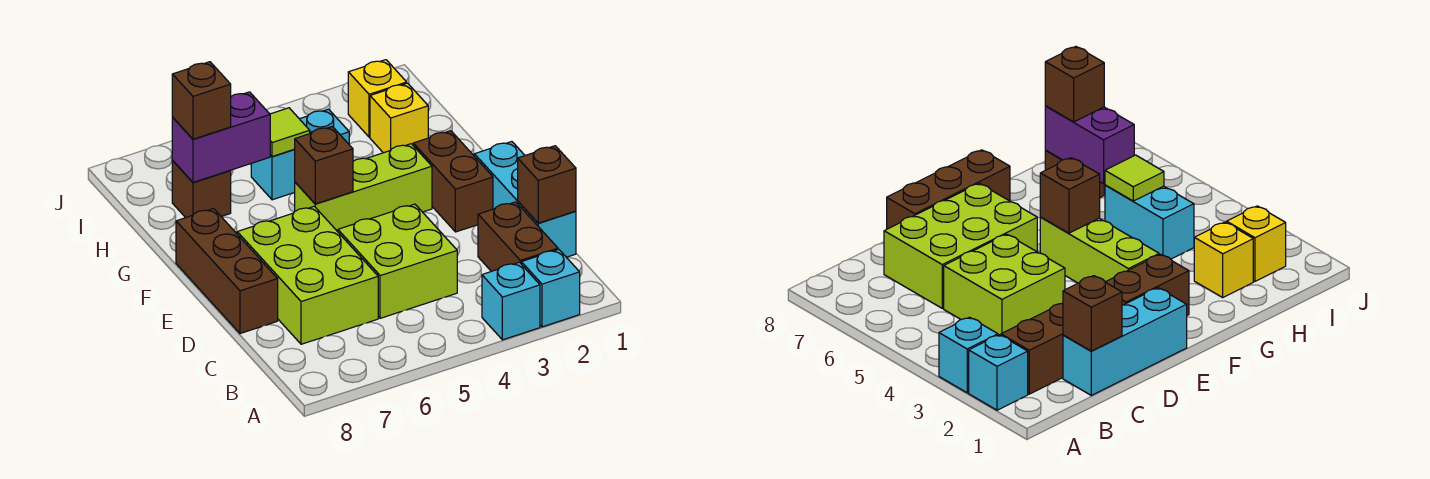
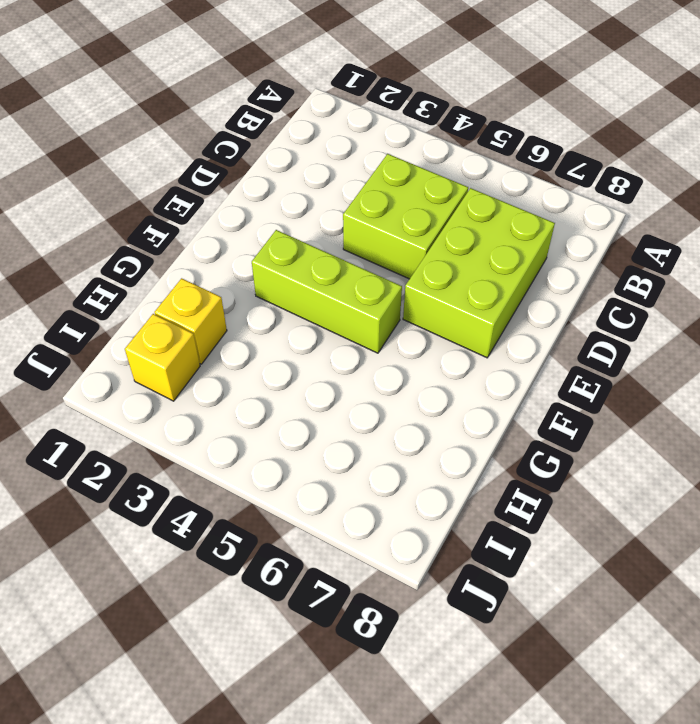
none -> cyan 1x1 brick [521,249,580,327]
none -> cyan 1x1 brick [482,262,540,340]
none -> brown 1x2 brick [478,202,558,271]

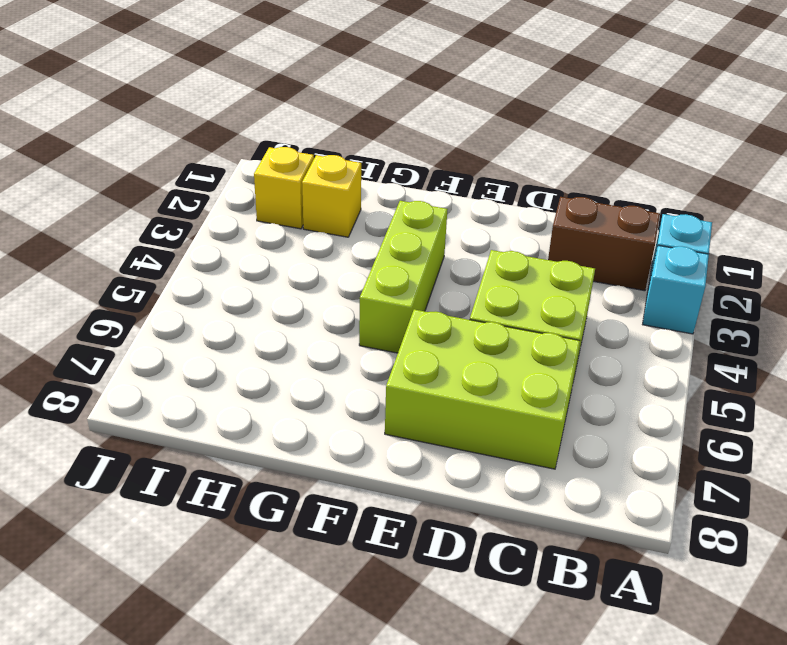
none -> cyan 1x3 brick [474,142,576,257]
none -> brown 1x3 brick [176,209,278,334]
none -> brown 1x2 brick [413,131,493,232]

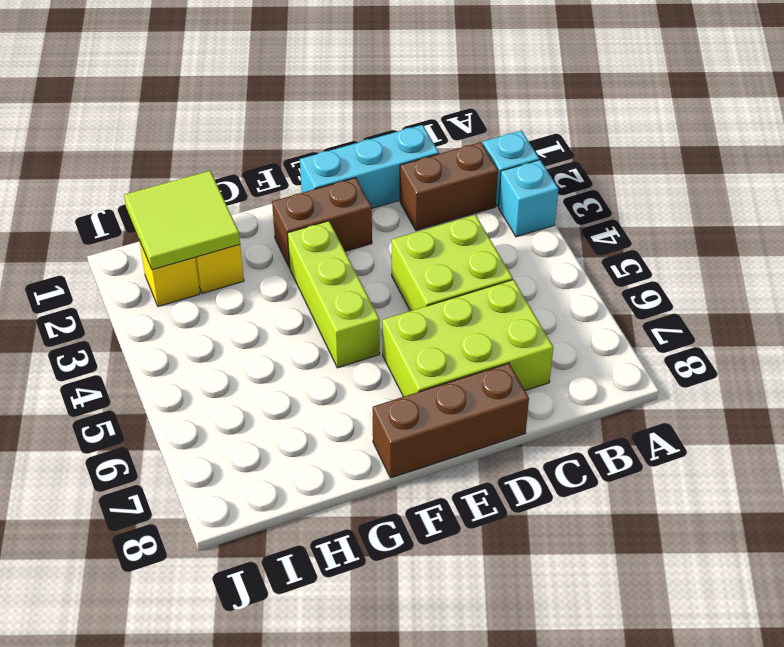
lime 2x2 tile [124,171,240,270] -> none
none -> cyan 1x2 brick [251,109,349,200]
none -> brown 1x1 brick [172,161,231,218]
none -> brown 1x1 brick [518,146,576,223]

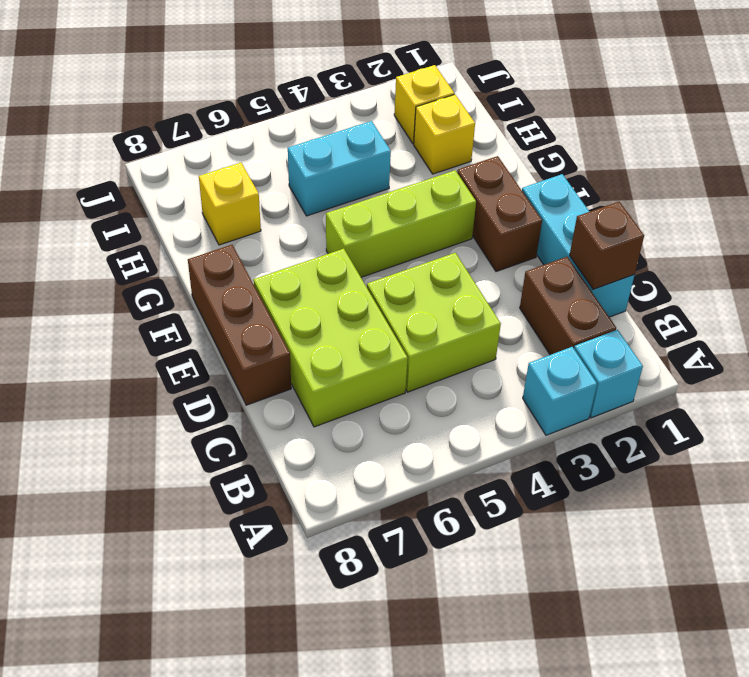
yellow 1x1 brick [199,163,261,245] -> brown 1x1 brick [172,161,231,218]
none -> brown 1x1 brick [294,127,353,204]
none -> lime 1x1 tile [270,108,310,156]
none -> purple 1x2 brick [172,92,270,182]

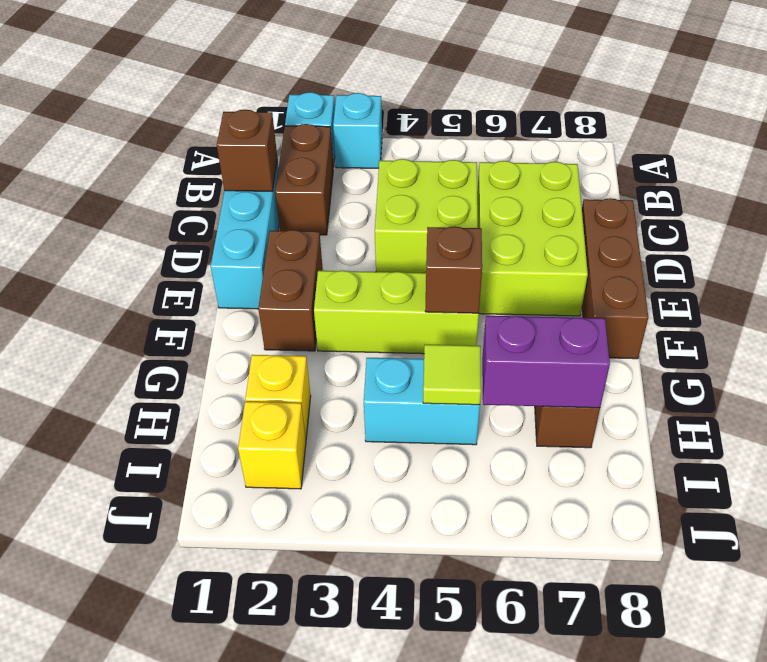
none -> brown 1x1 brick [172,62,231,139]

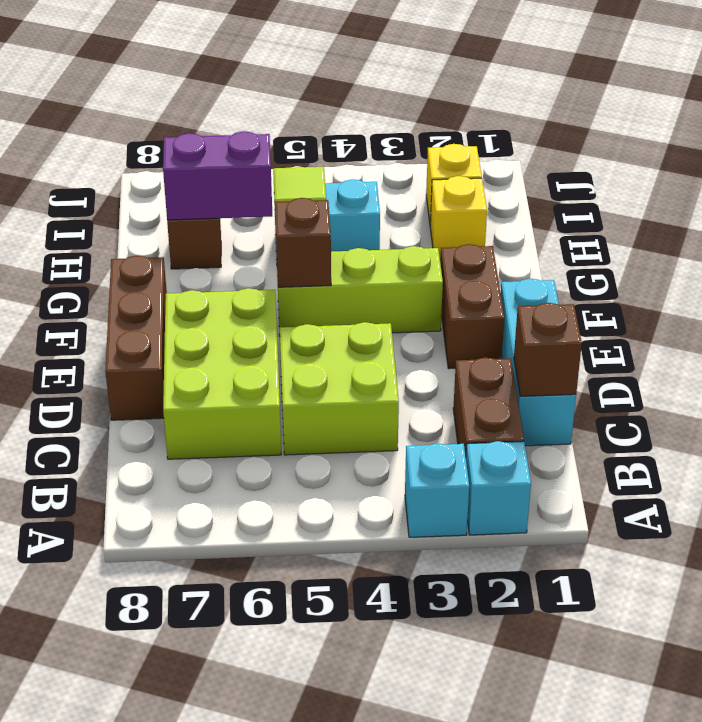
none -> brown 1x1 brick [172,62,231,139]

